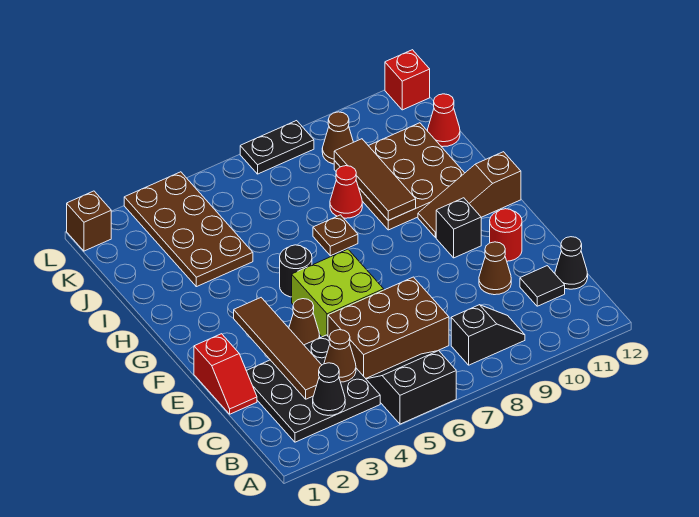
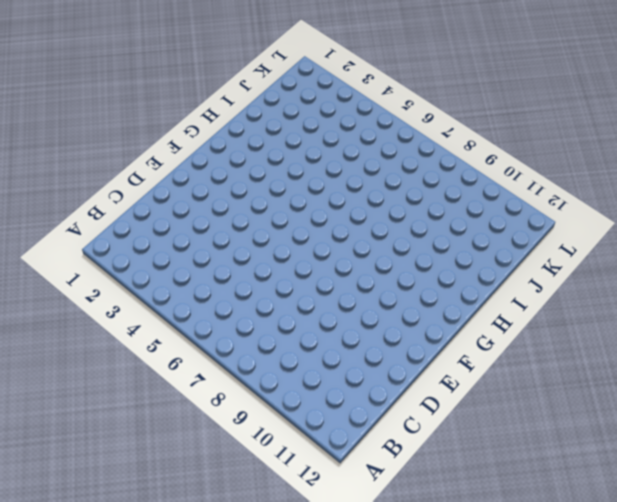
none -> black 2x2 slope [366,351,456,424]
none -> black 3x3 plate [246,335,380,442]
none -> black 1x2 slope [451,305,525,365]

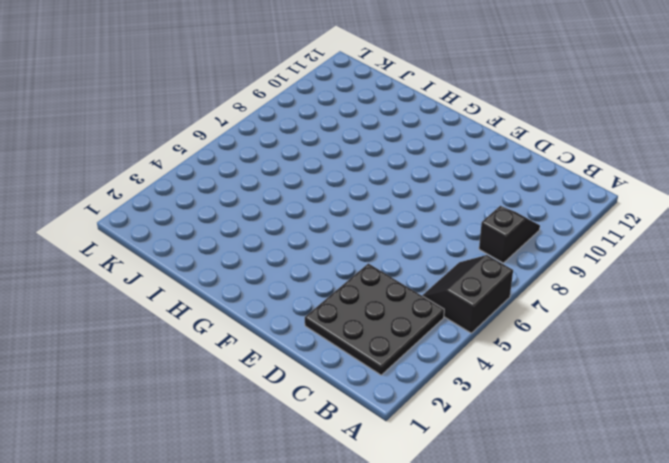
none -> brown 2x3 brick [328,277,449,378]
none -> black 1x1 tile [520,266,565,306]
none -> black 1x1 cone [555,237,588,289]

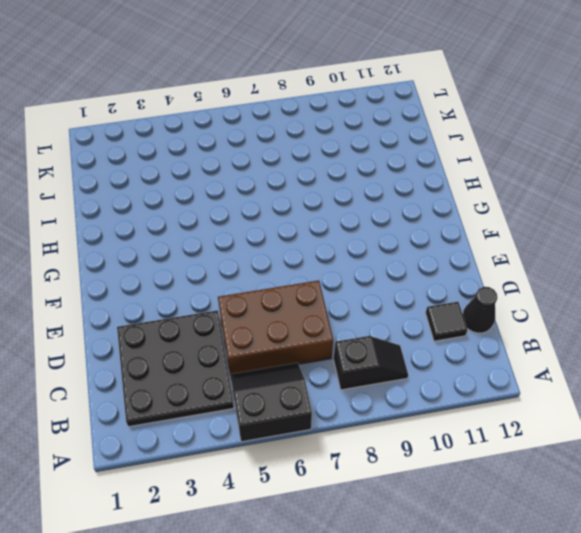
none -> red 1x2 slope [194,334,257,414]
none -> brown 1x1 cone [479,242,511,295]
none -> brown 1x1 cone [289,299,320,345]

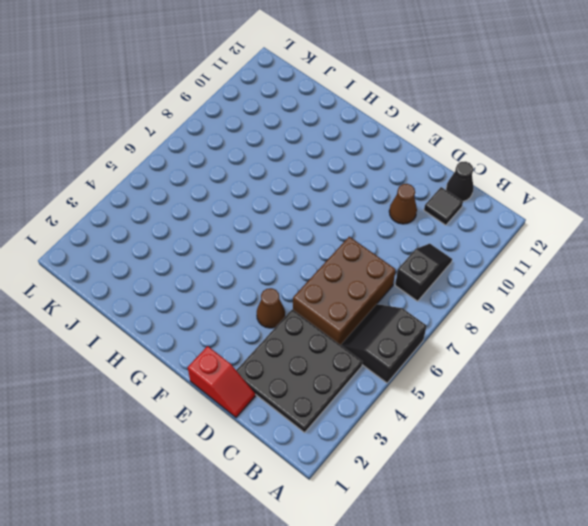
none -> lime 2x2 brick [292,249,384,337]
none -> red 1x1 round brick [490,209,522,261]
none -> black 1x1 brick [436,198,481,258]

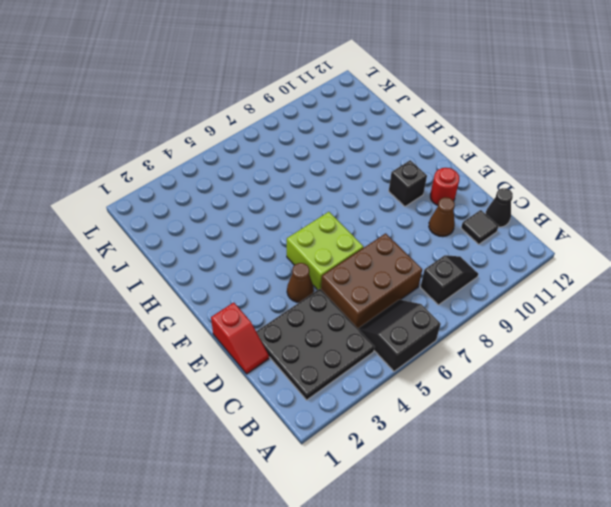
none -> black 1x1 round brick [280,245,312,297]
none -> brown 1x3 slope [418,152,521,238]
none -> brown 1x1 plate [313,215,358,256]

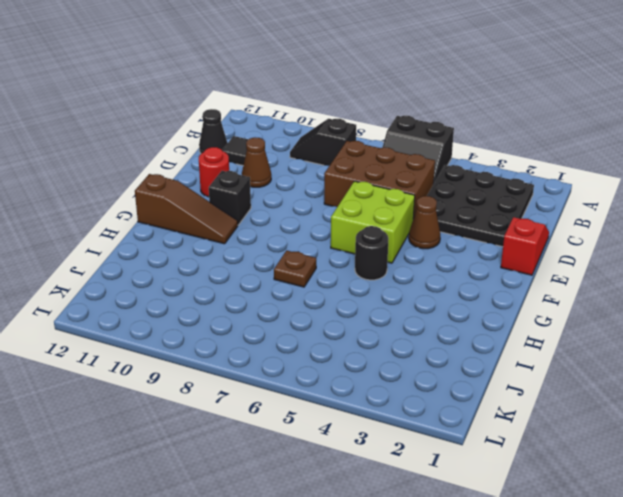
none -> brown 3x3 plate [334,123,464,230]
none -> brown 2x4 plate [124,172,253,287]
none -> red 1x1 cone [330,166,362,218]

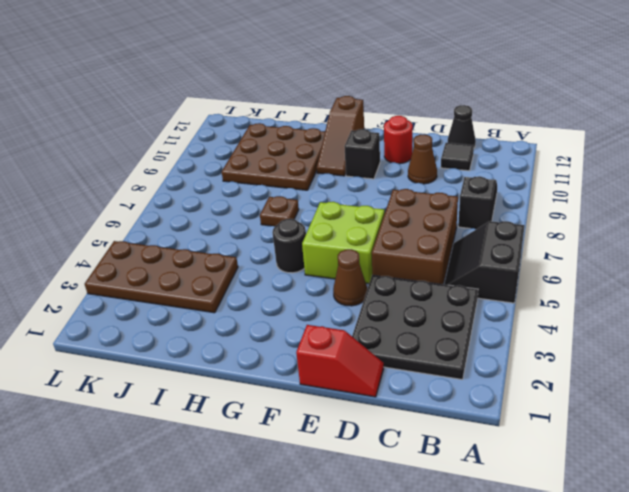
none -> red 1x1 cone [330,166,362,218]
none -> red 1x1 cone [428,94,460,147]
none -> brown 1x1 cone [322,112,353,164]

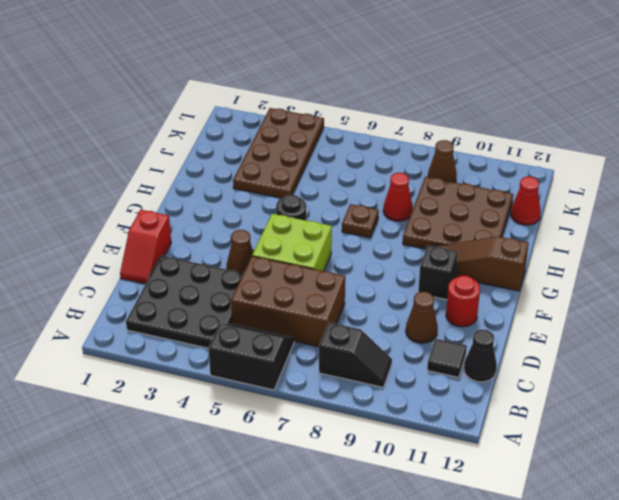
none -> brown 1x1 brick [67,191,111,251]
none -> black 1x2 plate [240,121,314,174]
none -> red 1x1 brick [385,50,430,110]

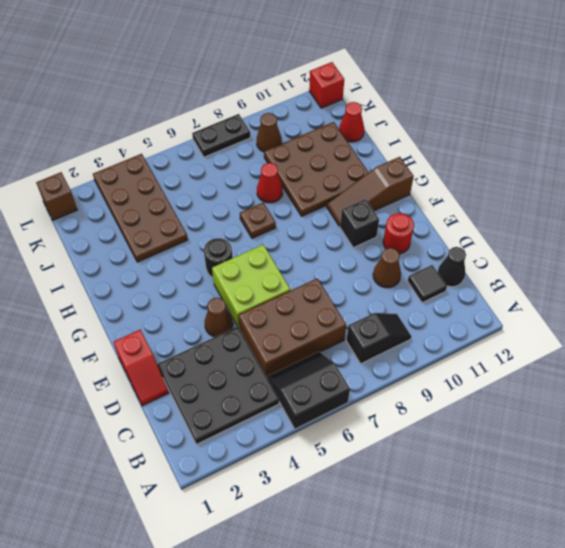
none -> black 1x1 cone [313,363,345,416]
none -> brown 1x4 tile [234,298,322,399]
none -> brown 1x1 cone [324,330,356,382]

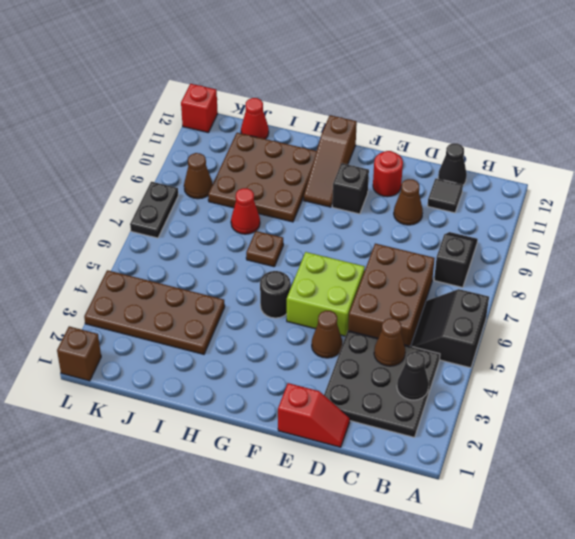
none -> brown 1x4 tile [234,298,322,399]
none -> brown 1x3 tile [334,139,416,220]

